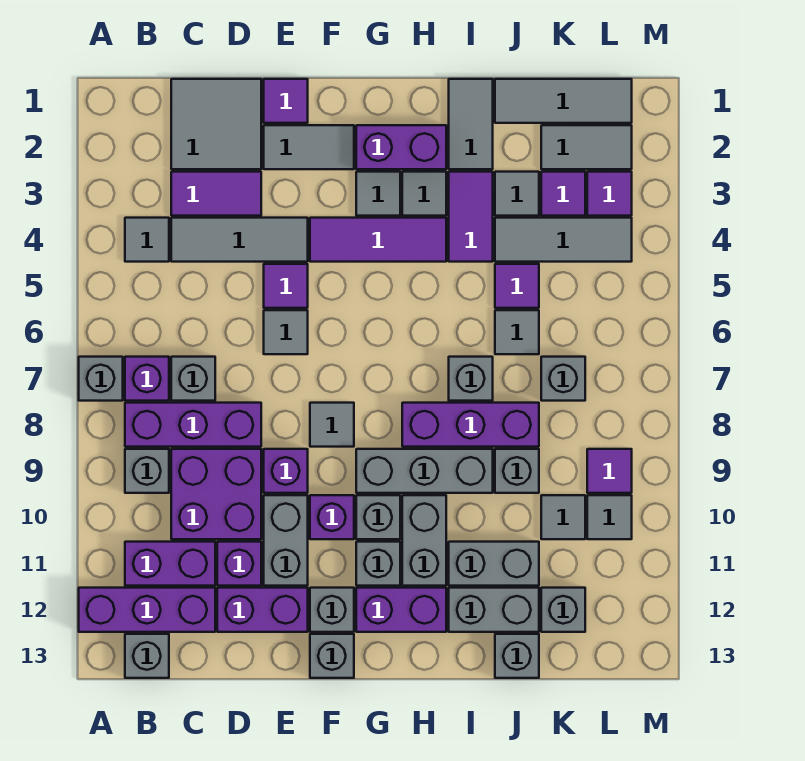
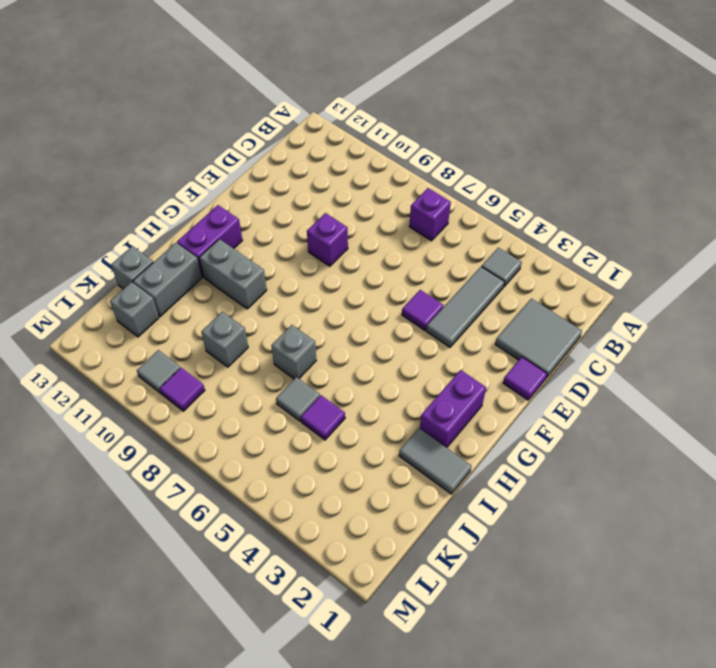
none -> grey 1x1 brick [79,357,123,401]
none -> purple 1x3 brick [79,588,215,632]
none -> purple 1x3 brick [125,403,261,447]
none -> grey 1x1 brick [125,449,169,493]

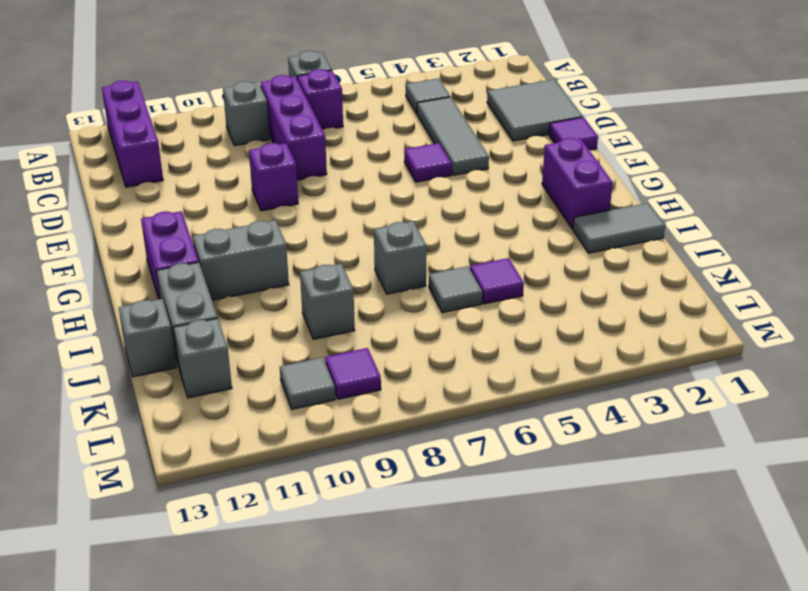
none -> purple 1x2 brick [125,542,215,586]
none -> grey 1x1 brick [125,634,169,678]
none -> purple 1x2 tile [171,172,261,216]
none -> grey 1x1 brick [171,357,215,401]

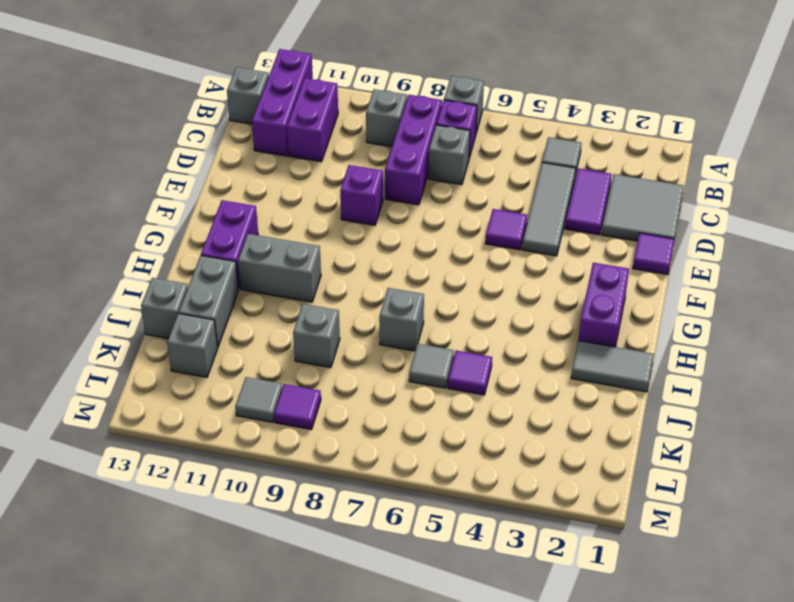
none -> purple 2x2 brick [171,449,261,539]
none -> purple 1x1 brick [217,542,261,586]
none -> purple 1x2 brick [217,588,308,632]
none -> grey 1x2 tile [264,125,354,169]

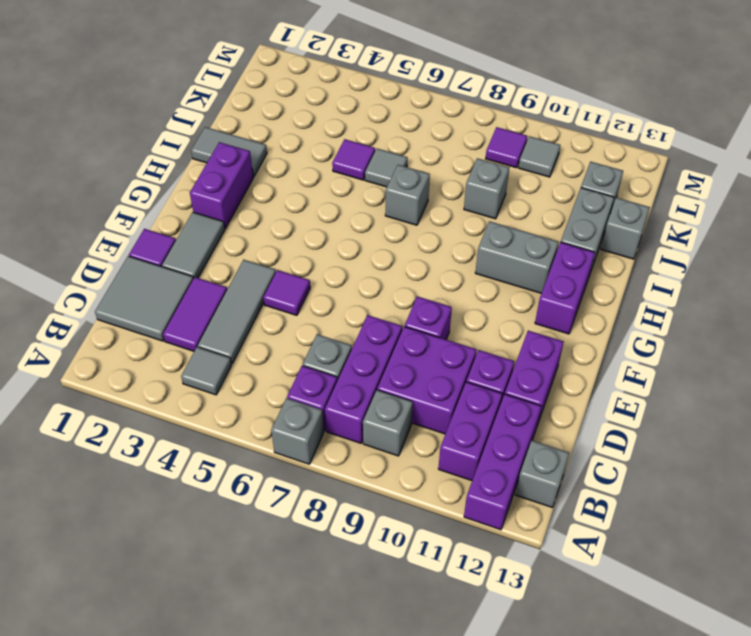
none -> grey 1x1 tile [264,310,308,354]
none -> grey 1x2 brick [264,495,308,586]
none -> purple 1x3 tile [310,218,446,262]
none -> grey 1x1 tile [310,403,354,447]

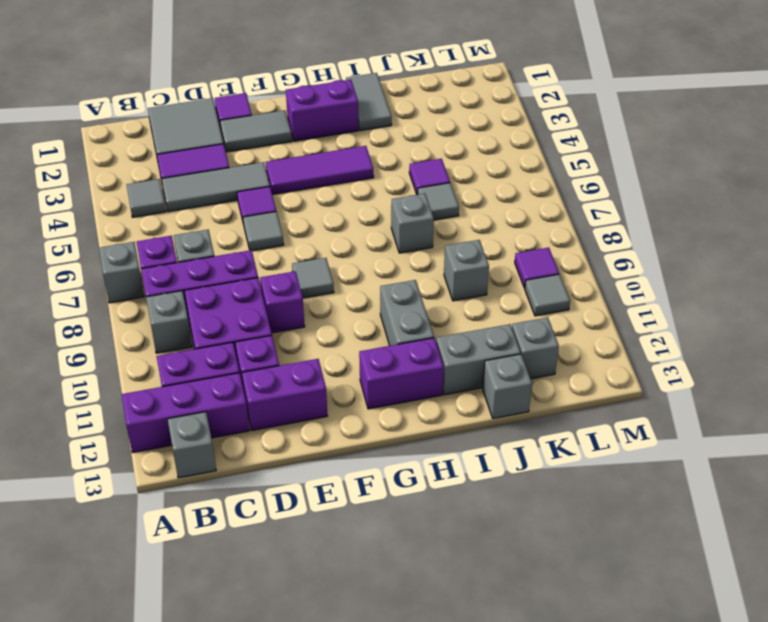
none -> grey 1x2 brick [264,495,308,586]
none -> purple 1x1 brick [310,495,354,539]
none -> grey 1x1 brick [310,588,354,632]
none -> grey 1x1 brick [310,634,354,678]

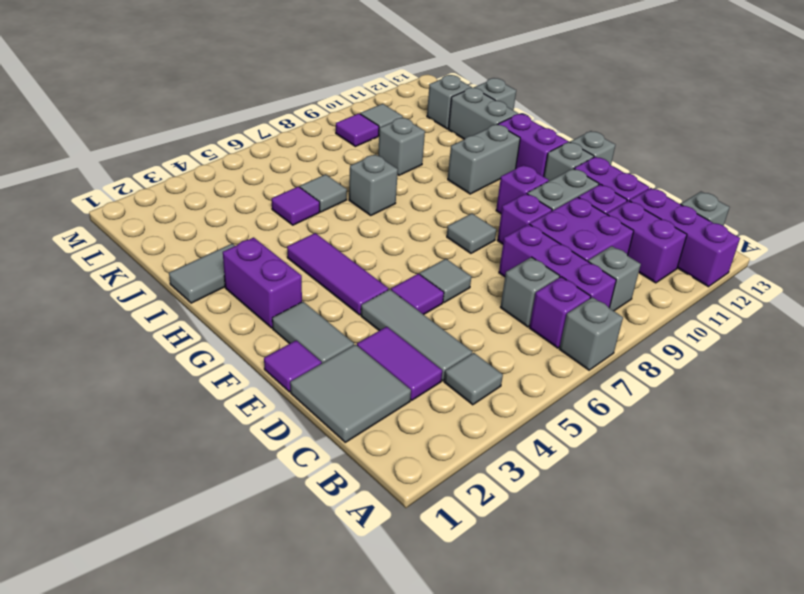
none -> grey 1x1 tile [356,172,400,216]
none -> grey 1x3 brick [356,449,493,493]
none -> grey 1x1 brick [356,495,400,539]
none -> grey 1x1 brick [356,542,400,586]

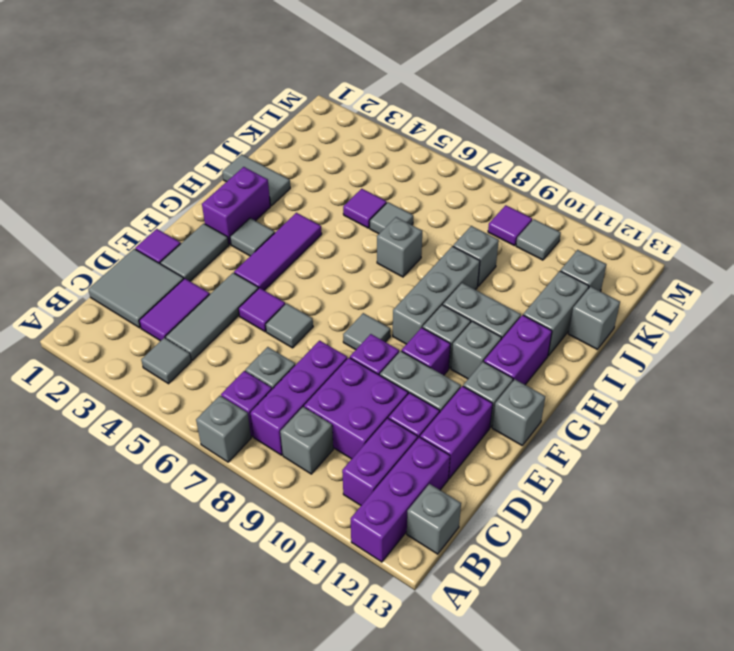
none -> grey 1x1 tile [402,172,446,216]
none -> purple 1x3 brick [402,403,539,447]
none -> purple 1x2 tile [449,172,493,262]
none -> grey 1x2 brick [449,542,539,586]

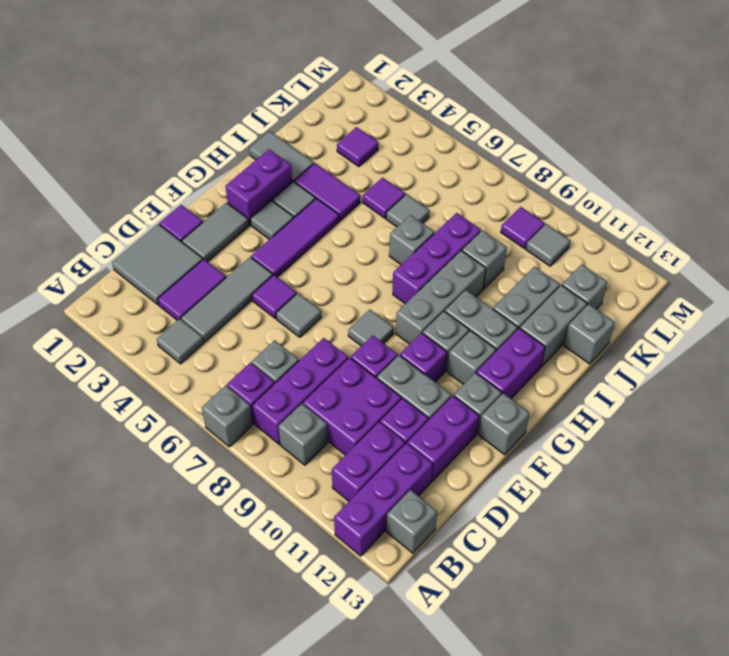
none -> grey 1x3 tile [495,79,632,123]
none -> grey 1x1 tile [495,172,539,216]
none -> grey 1x3 tile [495,218,632,262]
none -> grey 1x2 tile [541,125,632,169]

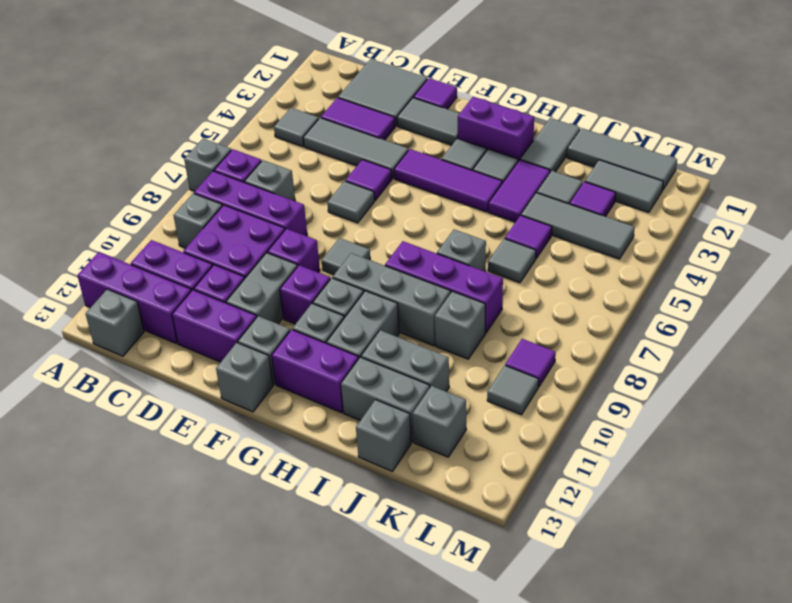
none -> grey 1x1 brick [541,357,585,401]
none -> grey 1x1 tile [541,495,585,539]
none -> purple 1x1 tile [587,172,632,216]

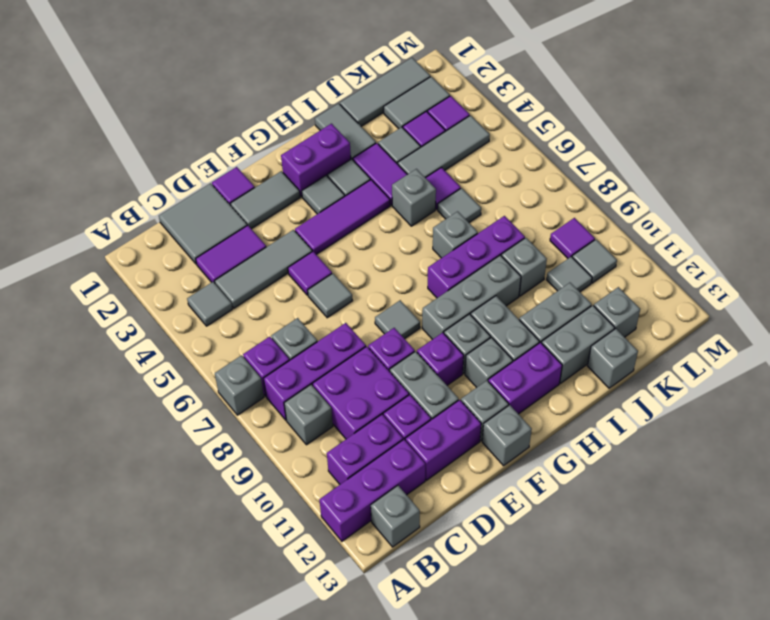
grey 1x1 brick [392,169,436,226] -> grey 1x1 brick moved to [541,357,585,401]

